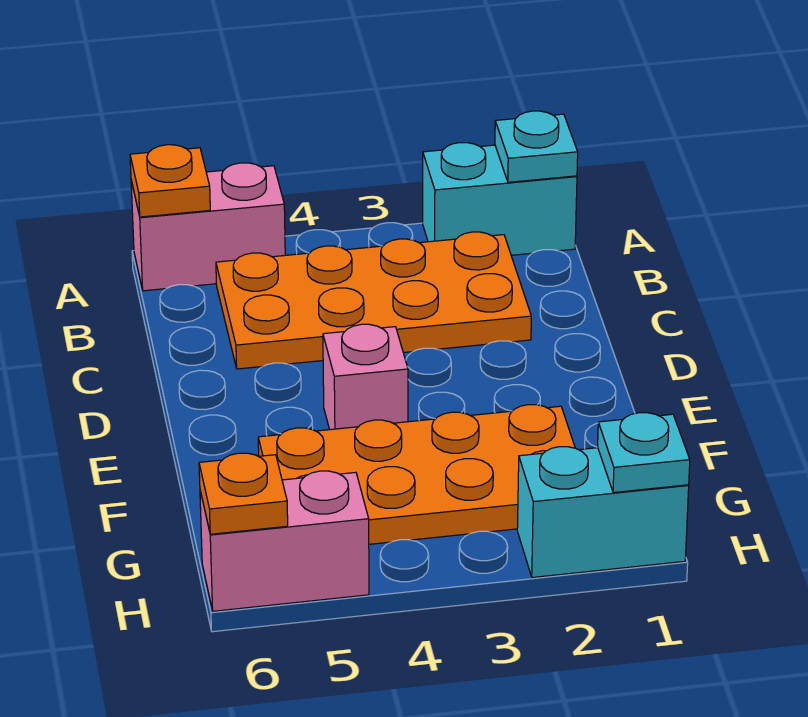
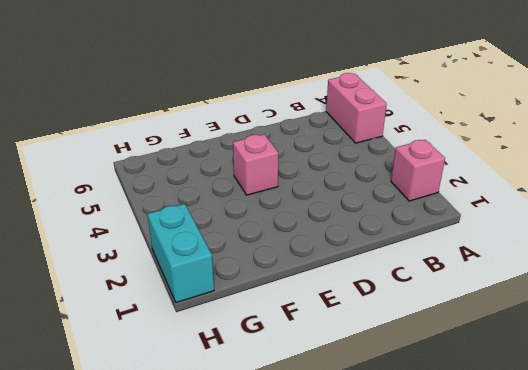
pink 1x1 brick [391,140,445,201] -> cyan 1x2 brick [423,143,577,255]
none -> orange 2x4 plate [216,232,531,369]
none -> orange 2x4 plate [258,405,575,544]

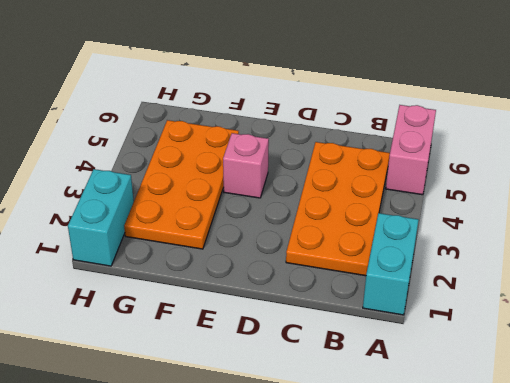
none -> pink 1x2 brick [200,471,369,611]
none -> cyan 1x1 plate [495,111,578,182]

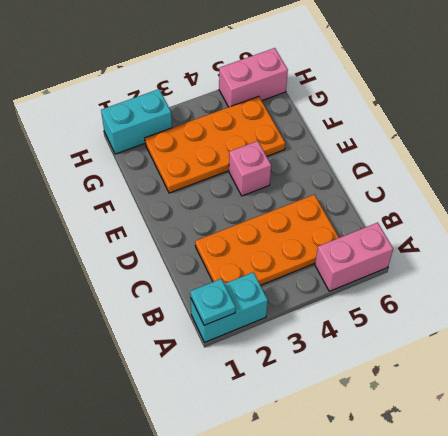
none -> orange 1x1 plate [130,145,210,217]
none -> cyan 1x1 plate [598,413,690,493]

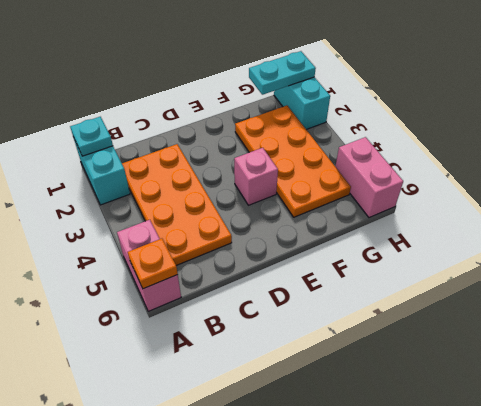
cyan 1x2 plate [249,51,316,95] -> cyan 1x1 plate [598,413,690,493]
none -> orange 1x1 plate [199,453,288,534]

